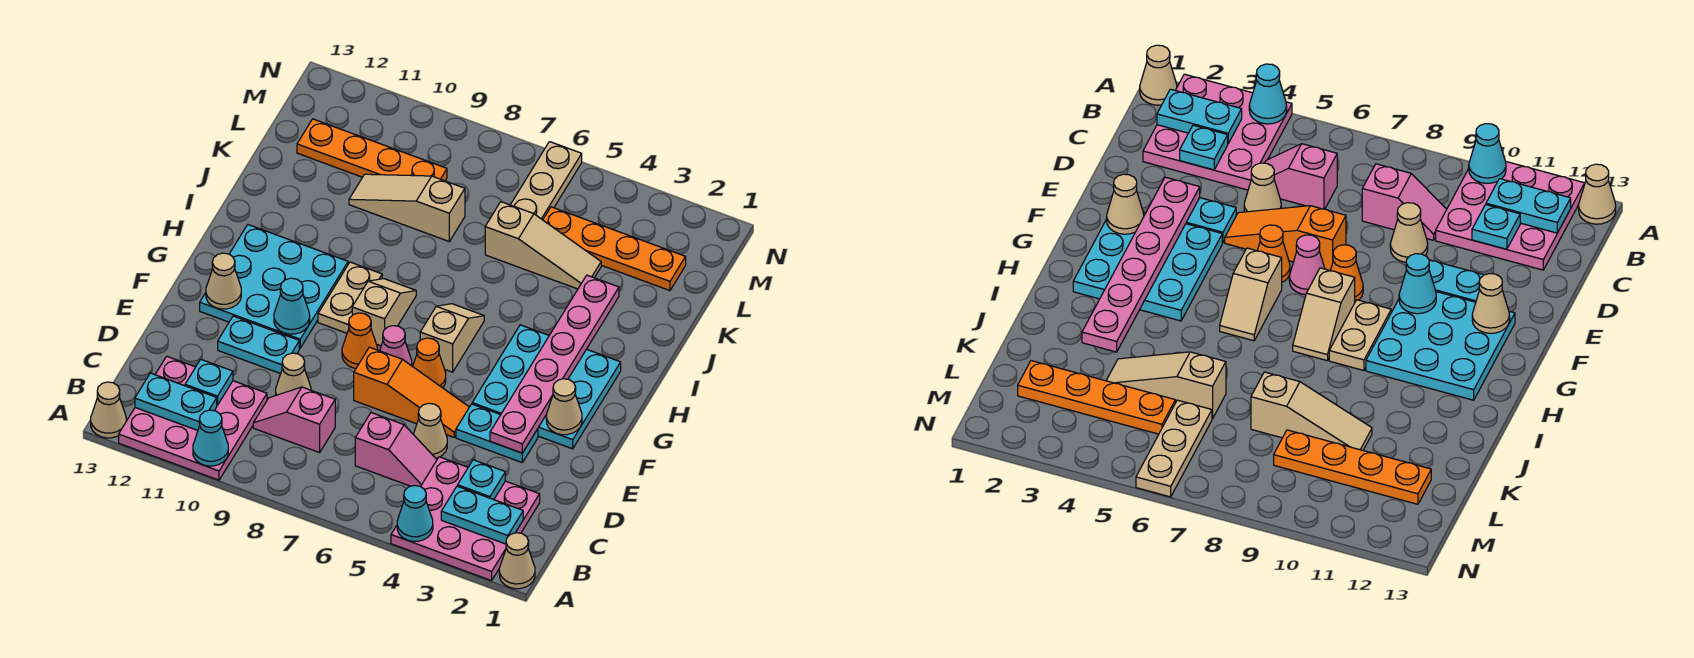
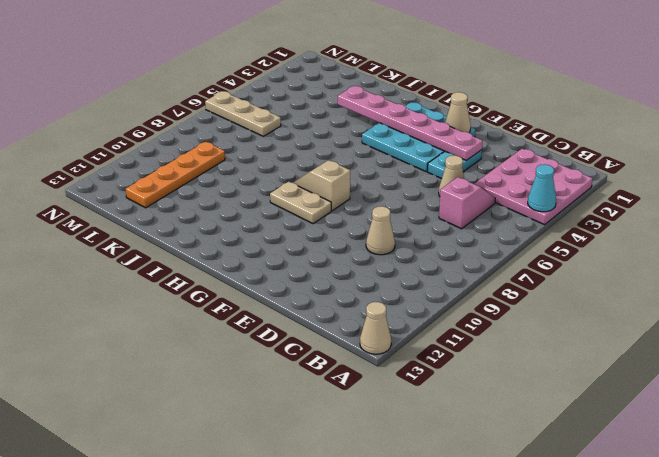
none -> tan 1x1 cone [499,533,535,589]
none -> pink 3x3 plate [119,356,267,480]
none -> pink 1x2 slope [253,387,335,453]
none -> orange 1x3 slope [354,347,469,437]

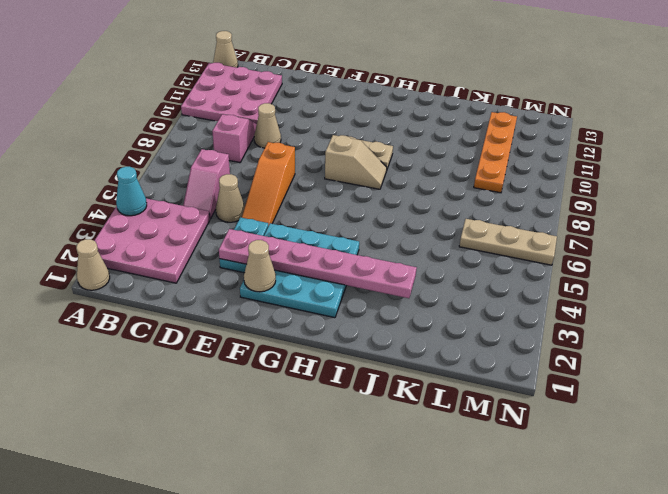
none -> cyan 1x2 plate [218,316,299,374]
none -> orange 1x1 cone [413,338,446,388]
none -> pink 1x1 cone [380,326,412,365]
none -> orange 1x1 cone [342,313,378,368]

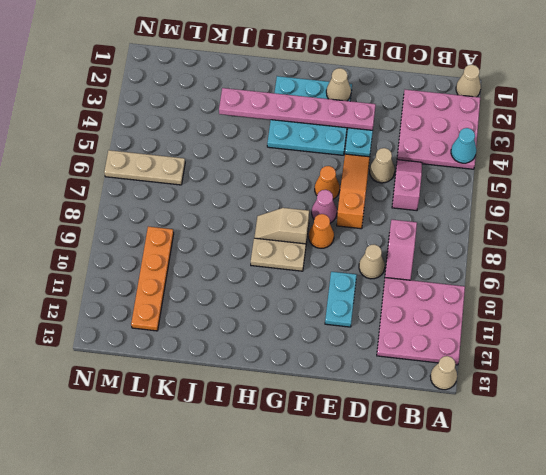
none -> cyan 3x3 plate [200,225,348,348]
none -> tan 1x2 slope [420,304,484,372]
none -> tan 1x3 slope [485,202,601,289]
none -> tan 1x3 slope [349,174,465,241]

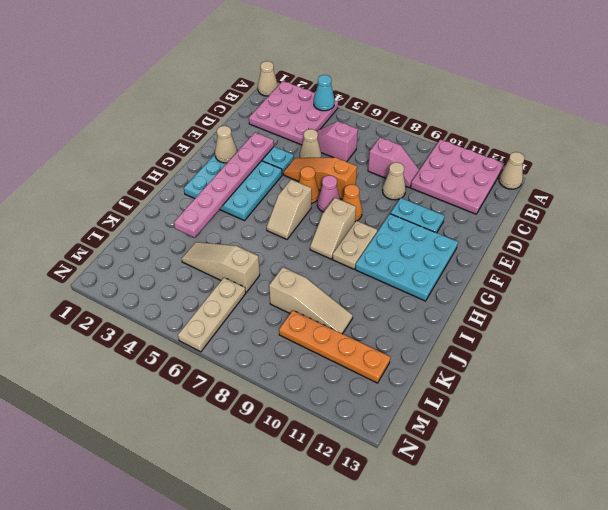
none -> orange 1x4 plate [543,207,686,291]
none -> cyan 1x1 cone [193,410,228,466]
none -> cyan 1x2 plate [441,486,523,544]
none -> cyan 1x2 plate [135,373,217,430]

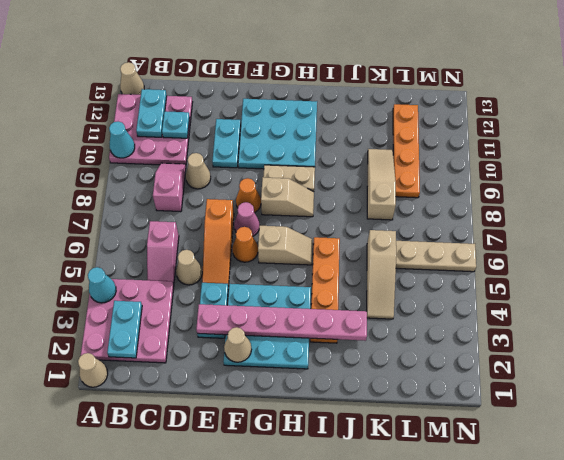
orange 1x4 plate [310,237,340,343] -> orange 1x4 plate moved to [543,207,686,291]
none -> cyan 1x1 plate [458,460,505,500]
none -> cyan 1x1 cone [274,278,310,334]
none -> tan 1x1 cone [206,253,241,309]

